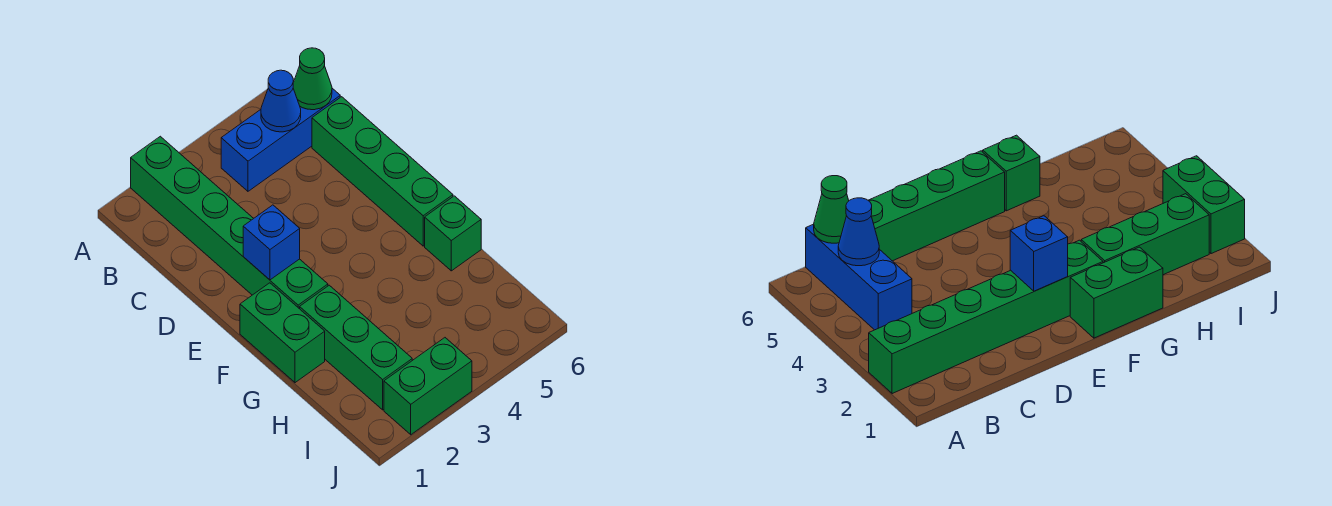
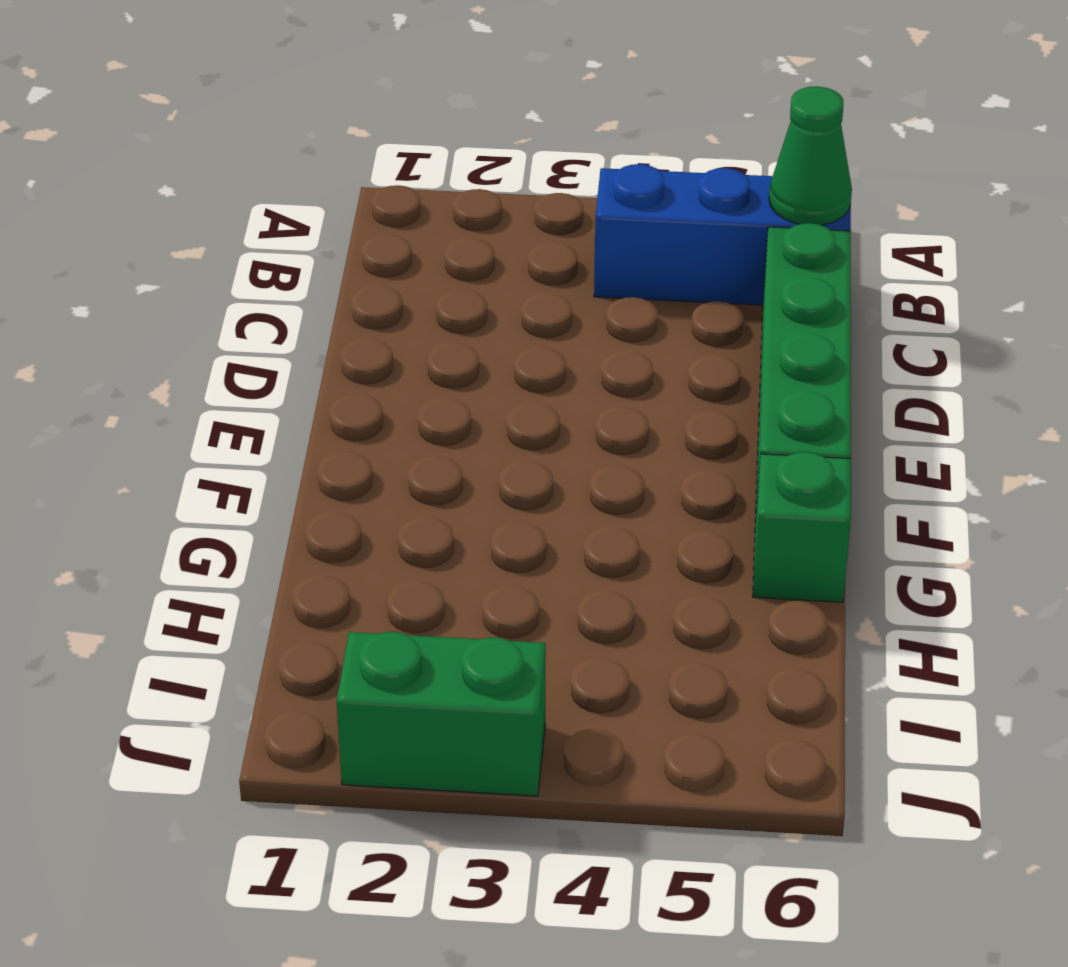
none -> green 1x6 brick [131,136,328,309]
none -> green 1x2 brick [240,283,325,383]

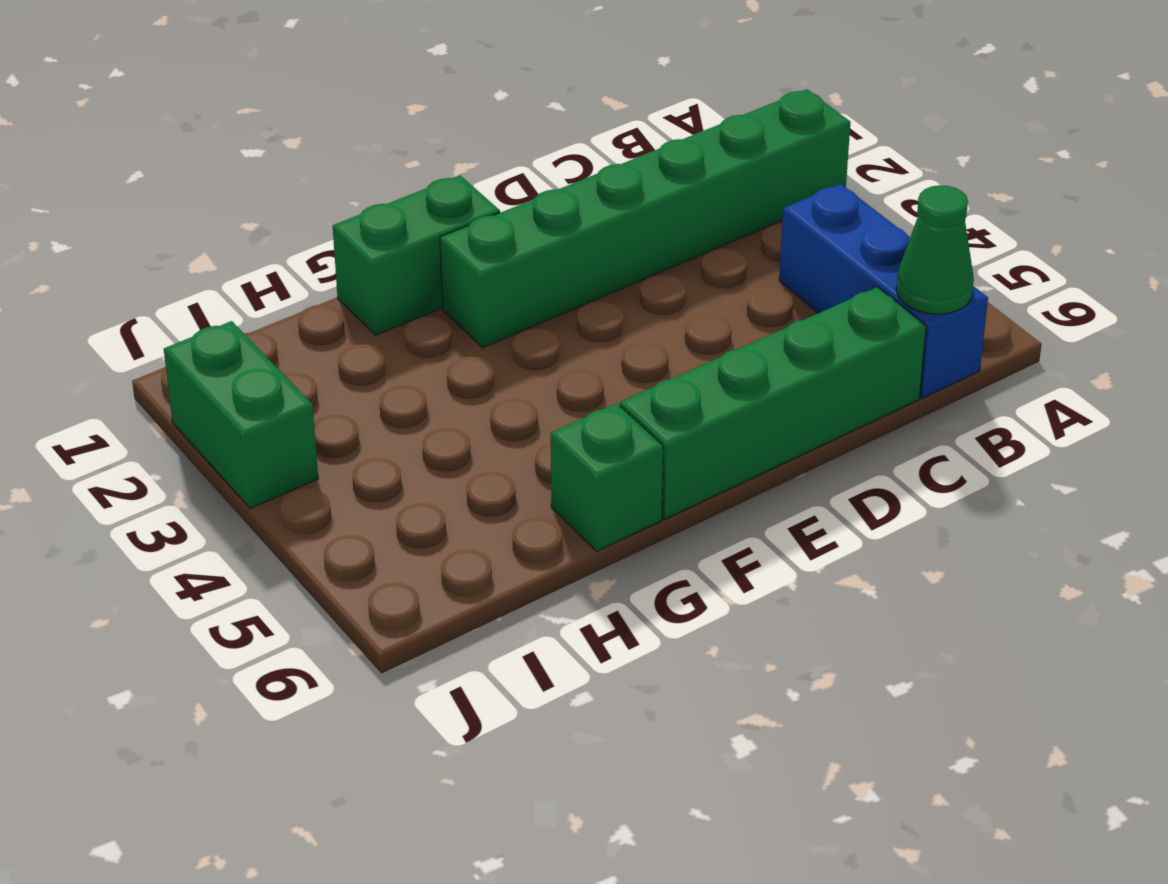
none -> green 1x3 brick [300,285,412,410]
none -> blue 1x1 cone [261,70,301,132]

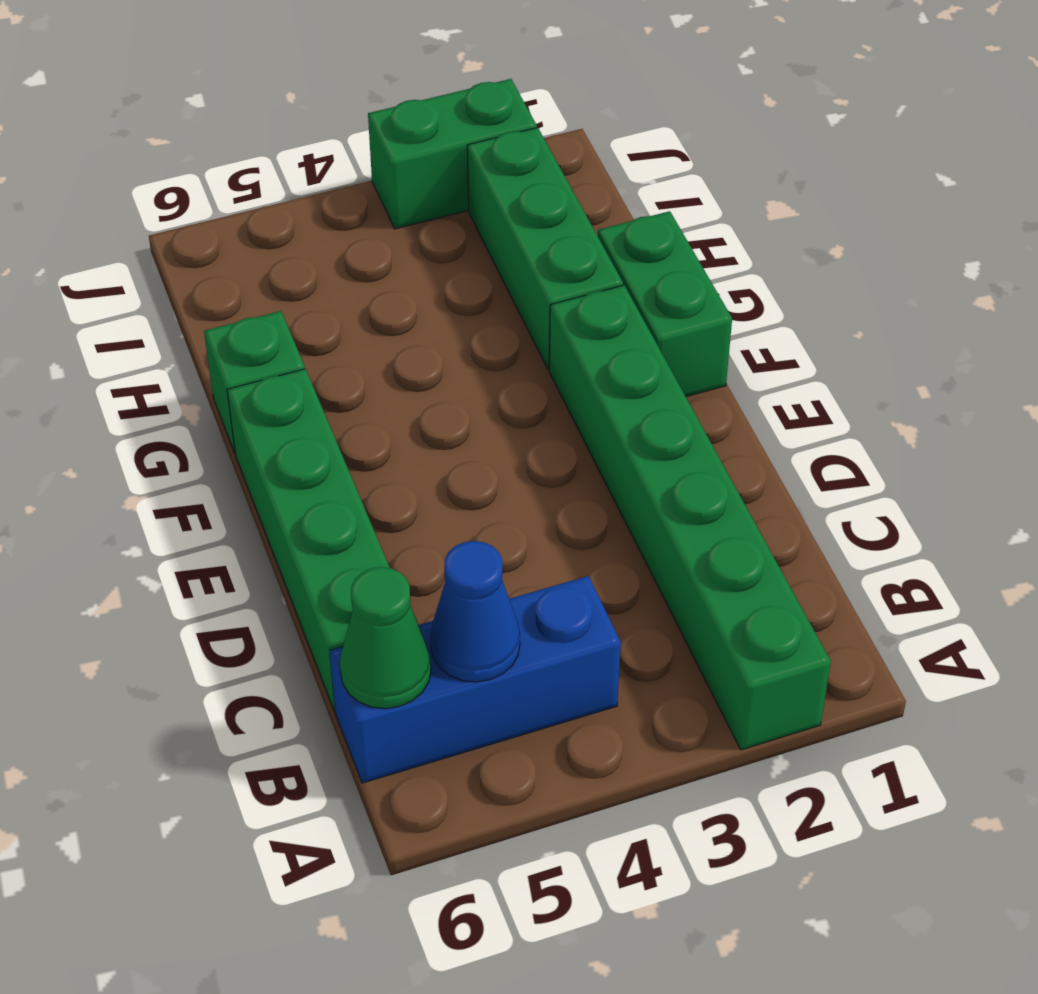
none -> blue 1x1 brick [243,205,300,280]

